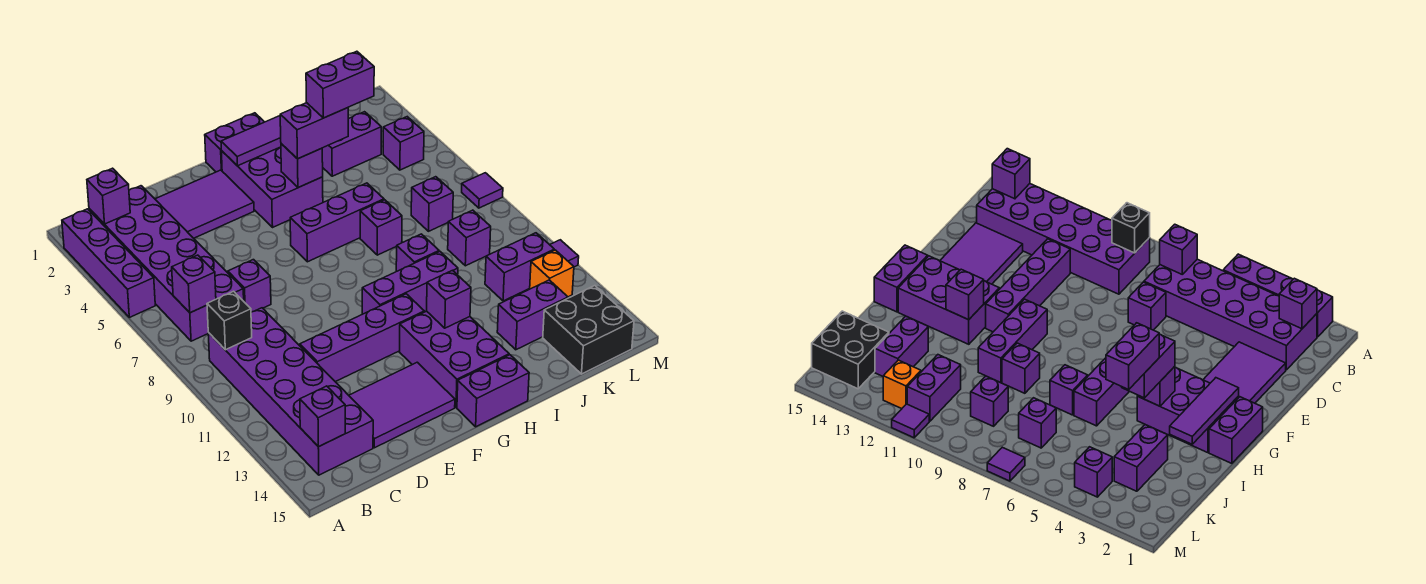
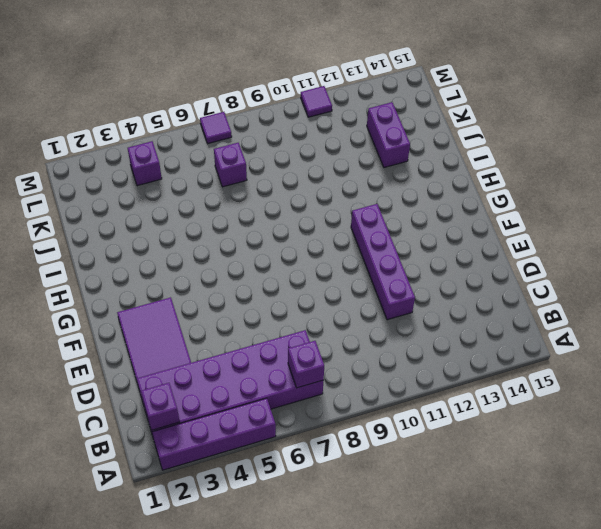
none -> purple 2x6 brick [208,308,373,475]
none -> purple 1x1 brick [228,260,271,312]
none -> purple 2x3 tile [349,362,455,448]
none -> purple 1x2 brick [205,113,264,172]

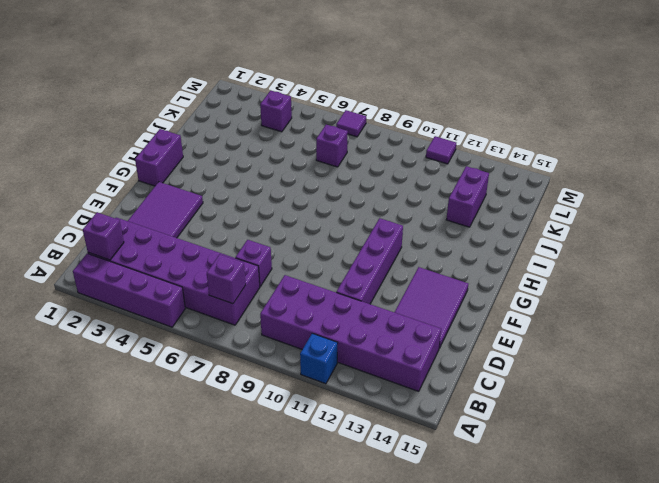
blue 1x1 brick [300,333,338,384] -> none
none -> purple 2x3 brick [221,147,323,227]
none -> purple 1x3 brick [290,183,384,262]
none -> purple 1x3 brick [362,252,458,314]
none -> purple 2x3 brick [399,311,509,407]

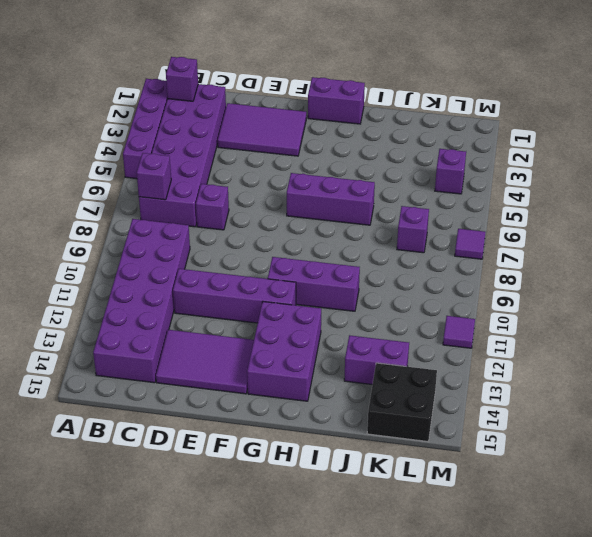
none -> purple 2x3 brick [221,147,323,227]
none -> purple 1x2 brick [457,355,529,427]
none -> purple 1x1 brick [360,200,402,255]
none -> purple 1x1 brick [396,234,439,271]

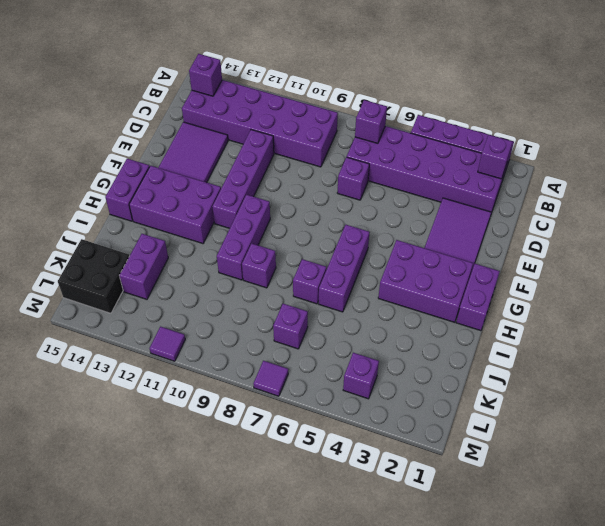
none -> purple 1x2 brick [322,112,381,176]
none -> purple 1x1 brick [448,210,491,266]
none -> purple 1x2 brick [485,233,554,301]
none -> orange 1x1 brick [530,250,574,297]

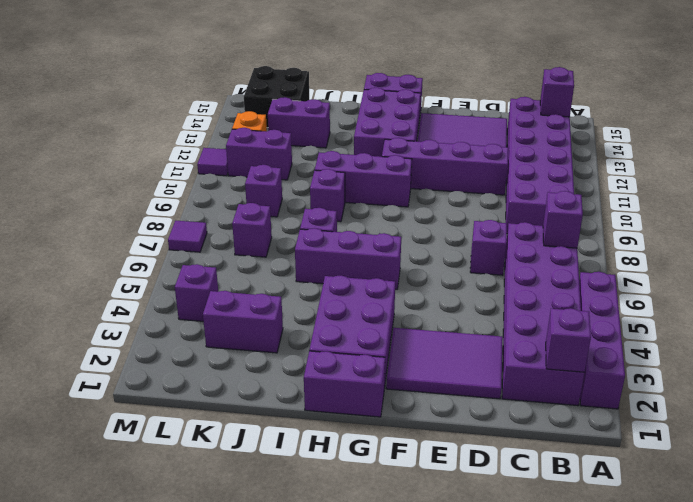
none -> black 1x1 brick [207,291,252,350]
none -> purple 1x3 tile [221,116,281,166]
none -> purple 1x1 brick [281,144,323,188]
none -> purple 1x1 brick [427,270,471,328]

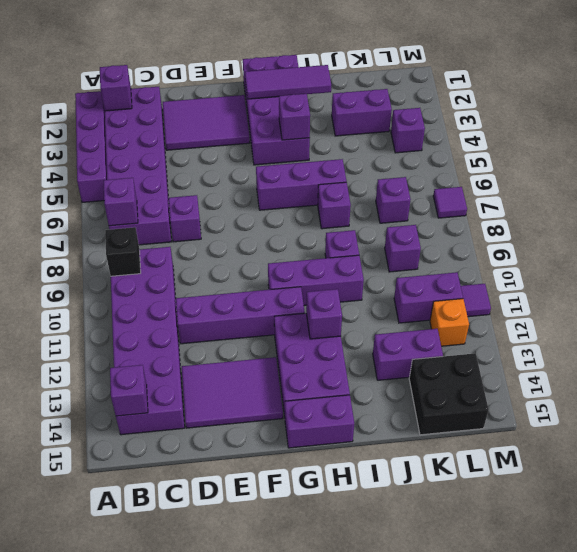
none -> purple 1x2 brick [280,103,348,159]
none -> purple 1x2 brick [306,51,374,118]

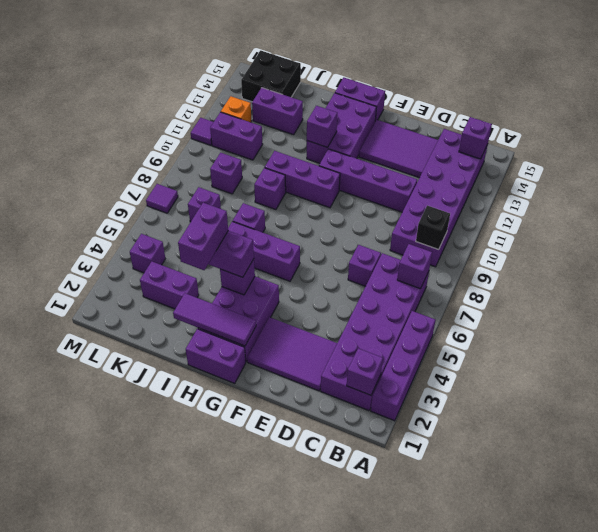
purple 1x2 brick [178,203,228,270] -> purple 1x2 brick turned to [306,51,374,118]

